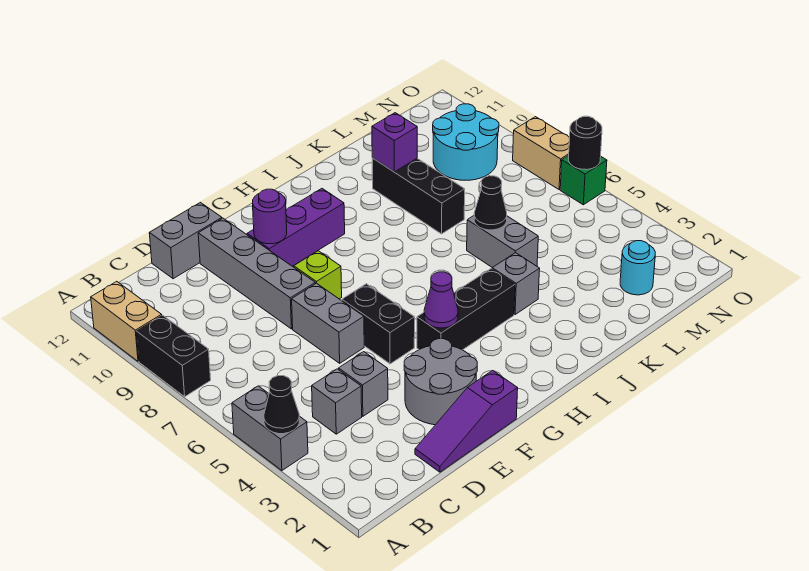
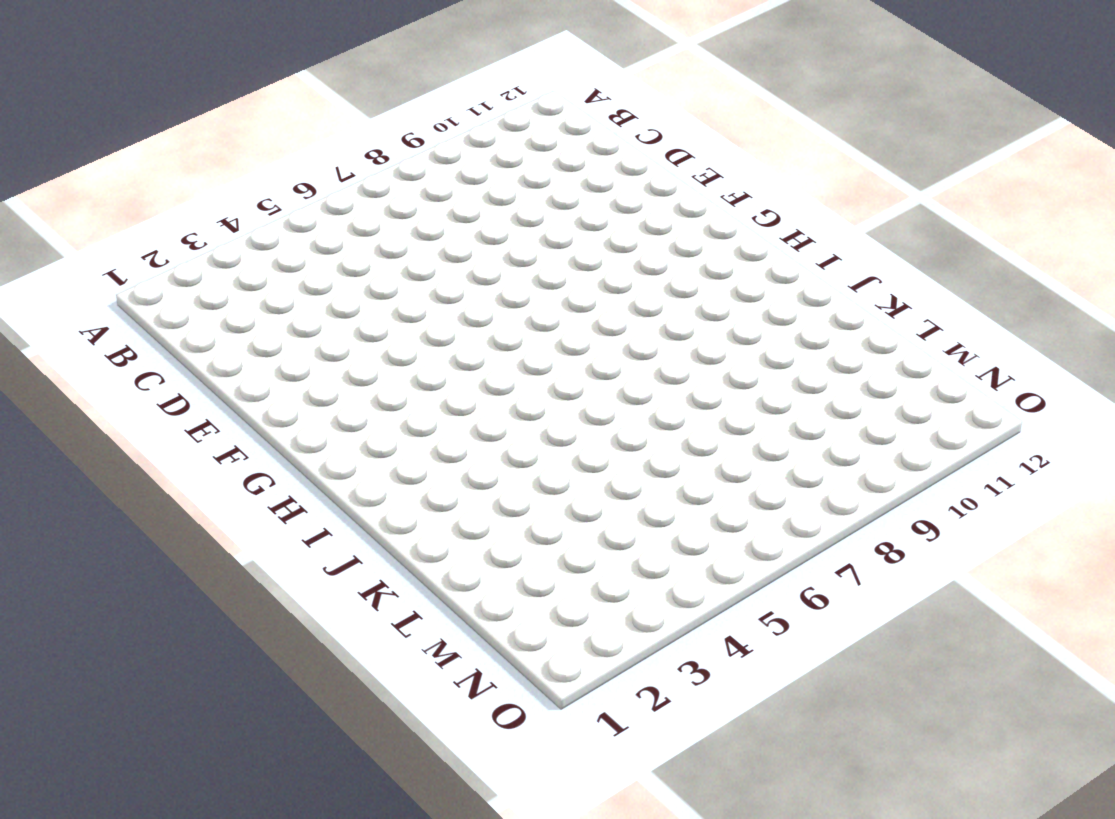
none -> grey 1x2 brick [232,386,308,470]
none -> black 1x2 brick [136,315,211,397]
none -> tan 1x2 brick [91,281,162,361]

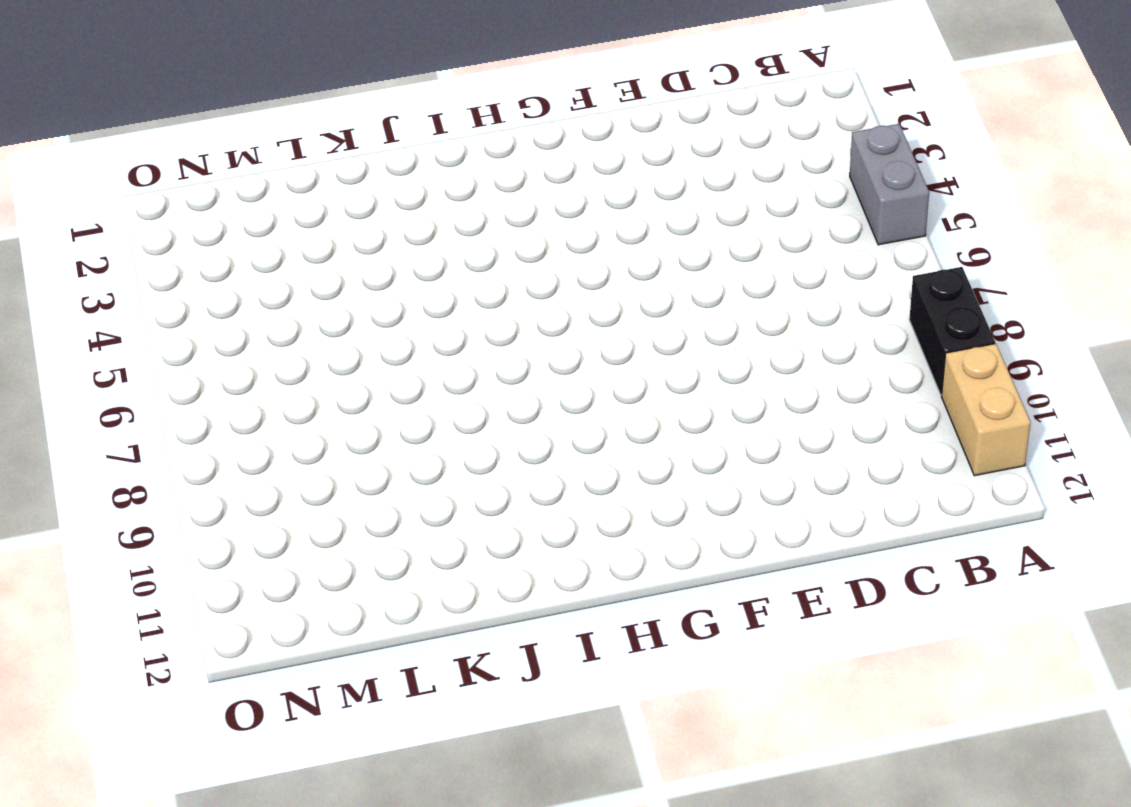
none -> grey 1x1 brick [312,369,362,434]
none -> purple 1x3 slope [415,371,518,472]
none -> grey 1x1 brick [338,352,388,416]

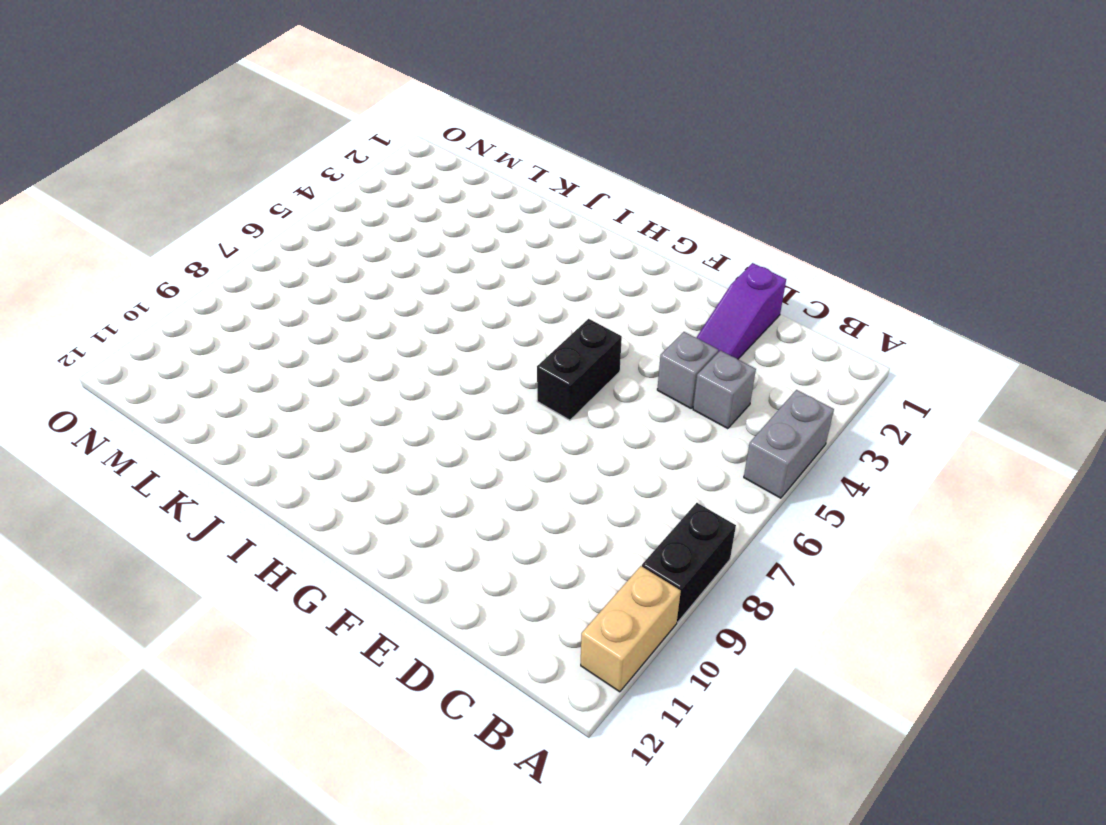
purple 1x3 slope [696,263,786,359] -> purple 1x3 slope turned to [415,371,518,472]
none -> grey 1x2 brick [149,203,222,279]
none -> grey 2x2 round brick [404,339,477,425]
none -> grey 1x2 brick [292,283,364,363]

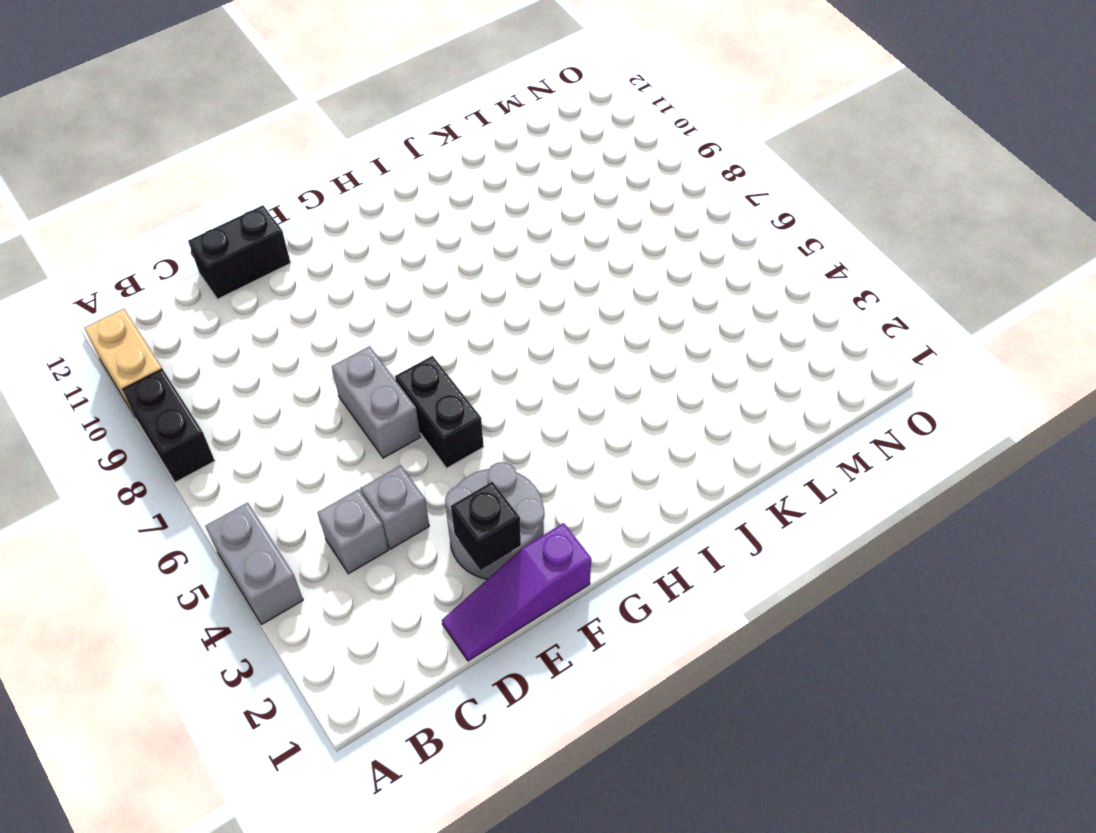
black 1x2 brick [188,205,291,299] -> grey 1x2 brick [149,203,222,279]
black 1x1 brick [451,482,521,570] -> none
none -> grey 1x4 brick [198,218,315,329]
none -> lime 1x1 brick [294,251,342,299]
none -> purple 1x3 brick [247,189,345,266]

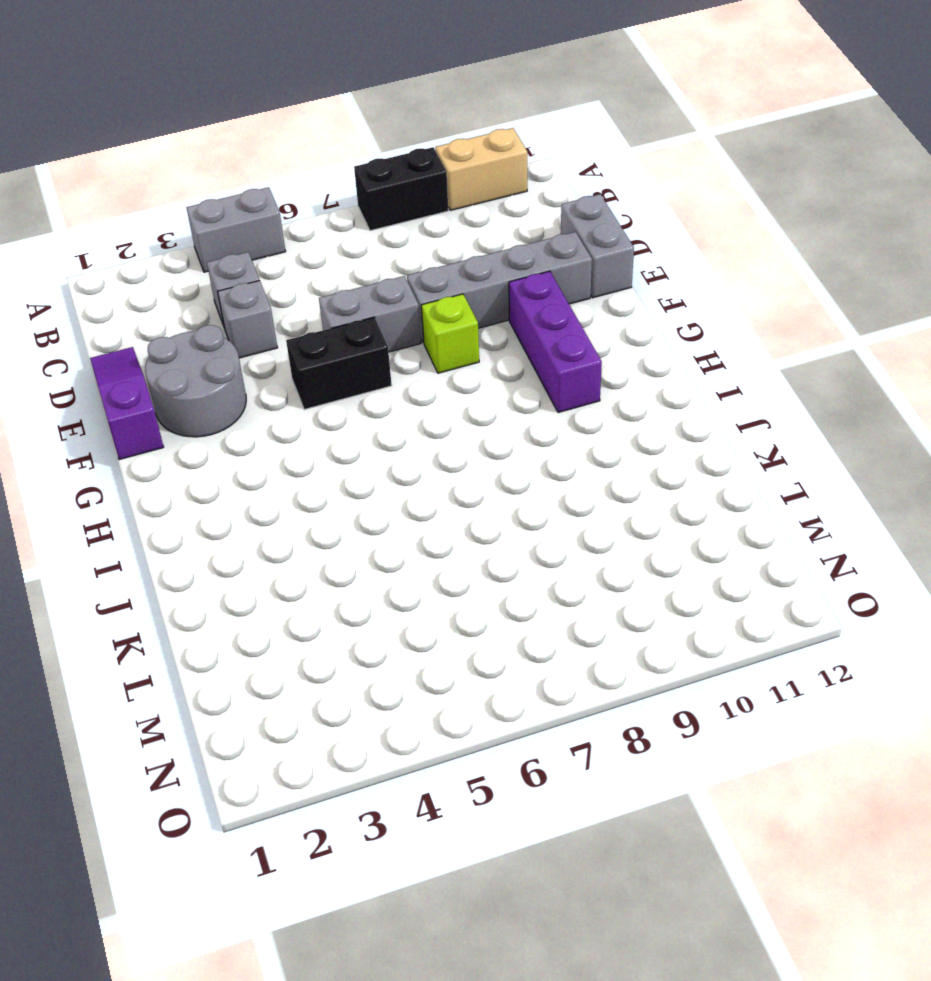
none -> black 1x3 brick [417,269,515,350]
none -> grey 1x1 brick [492,253,540,314]
none -> grey 1x2 brick [467,216,538,268]

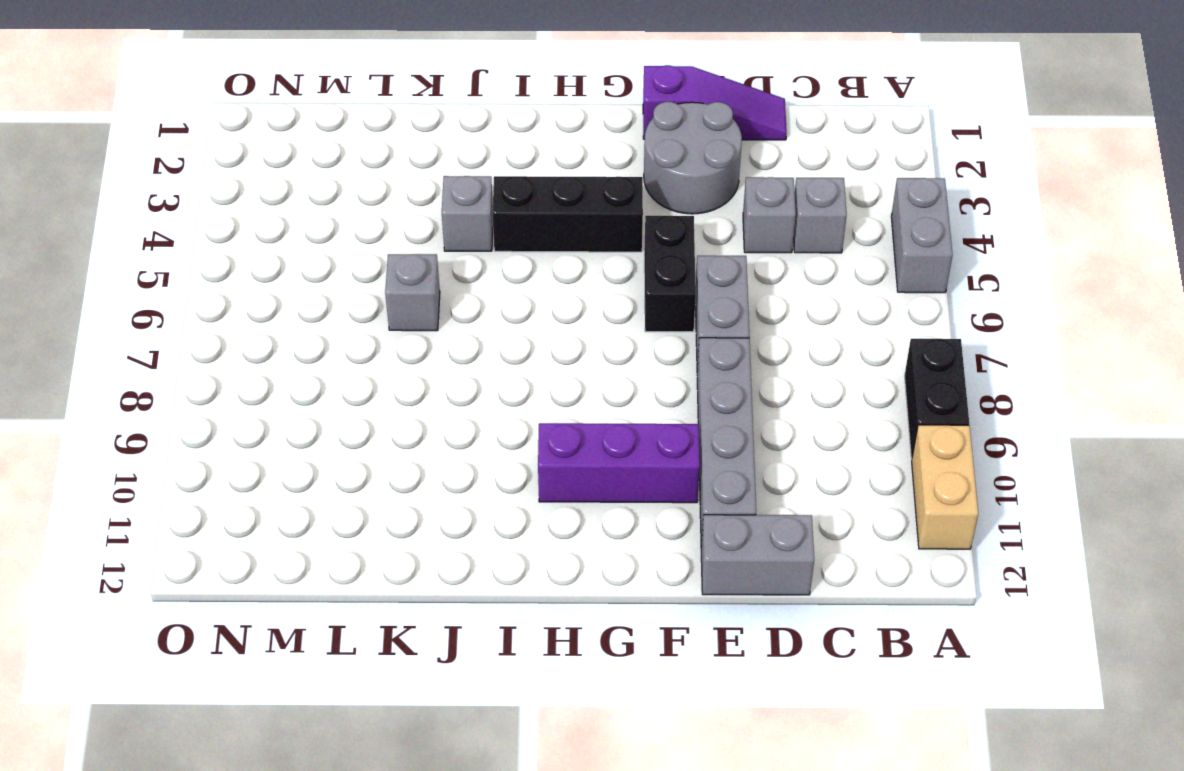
grey 1x1 brick [385,254,440,331] -> grey 1x2 brick [467,216,538,268]
none -> lime 1x1 brick [294,251,342,299]
none -> black 1x3 brick [372,158,465,234]
none -> cyan 1x1 round brick [620,241,655,295]

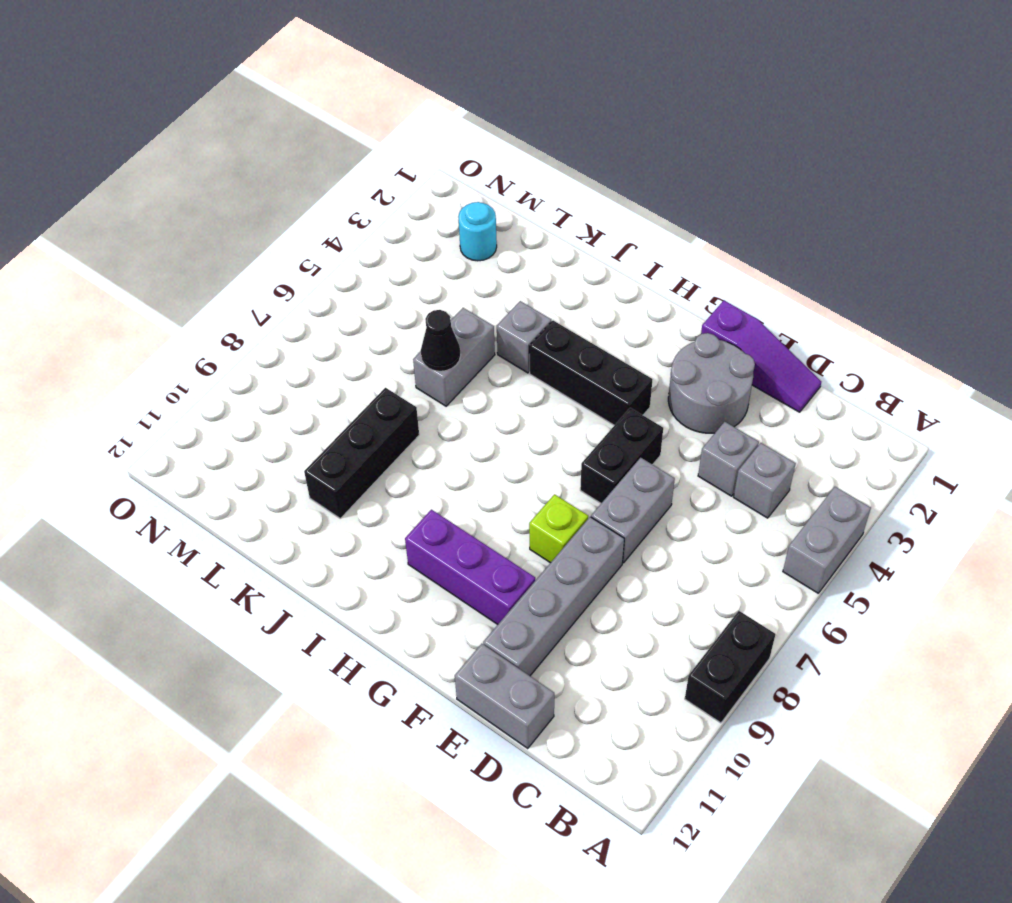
none -> tan 1x2 brick [91,281,162,361]
none -> cyan 2x2 round brick [433,104,499,180]
none -> green 1x1 brick [560,155,607,205]

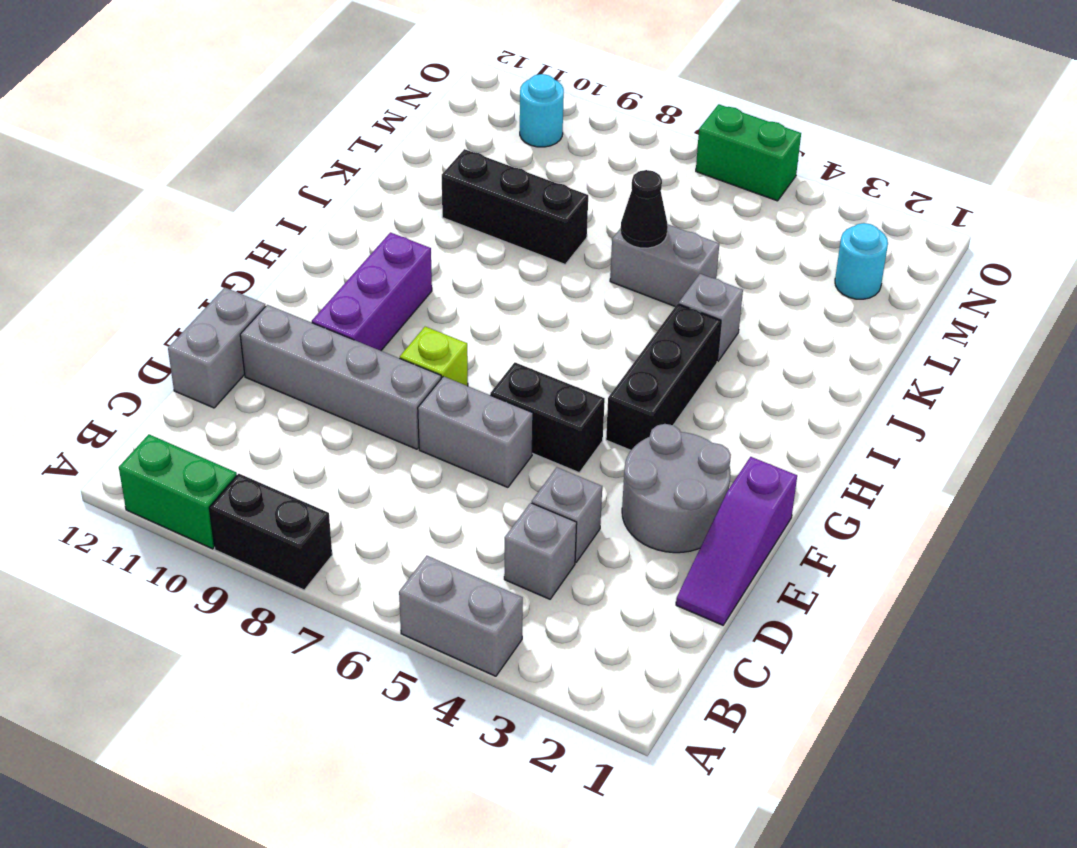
green 1x2 brick [119,434,237,549] -> tan 1x2 brick [91,281,162,361]
cyan 1x1 round brick [520,74,564,147] -> cyan 2x2 round brick [433,104,499,180]
green 1x2 brick [696,104,801,201] -> green 1x1 brick [560,155,607,205]
none -> tan 1x2 brick [513,117,570,190]
none -> black 1x1 cone [264,376,300,434]
none -> purple 1x1 round brick [253,189,287,244]

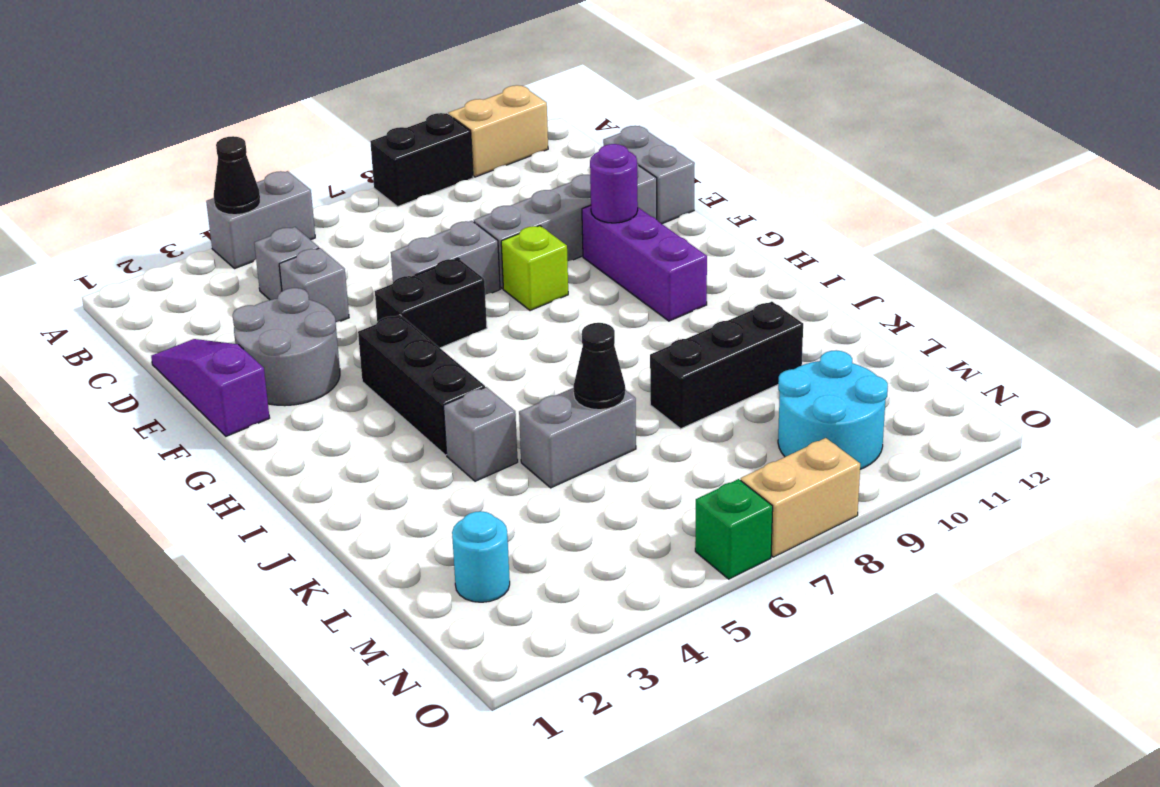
none -> purple 1x1 cone [424,272,458,328]
none -> purple 1x1 brick [372,113,417,172]
none -> black 1x1 round brick [569,116,602,170]

